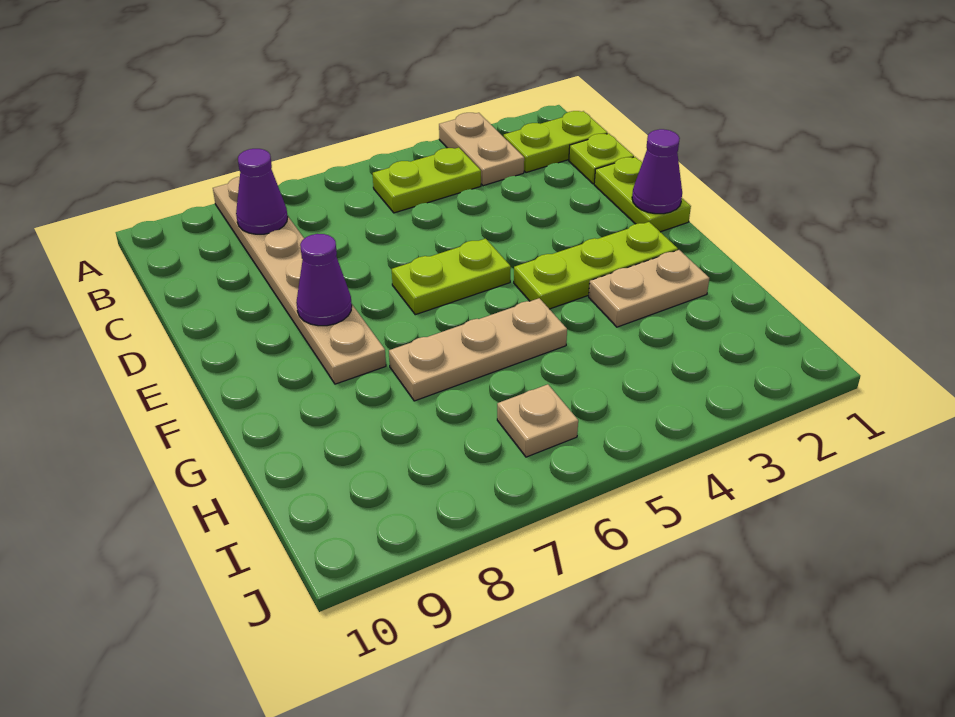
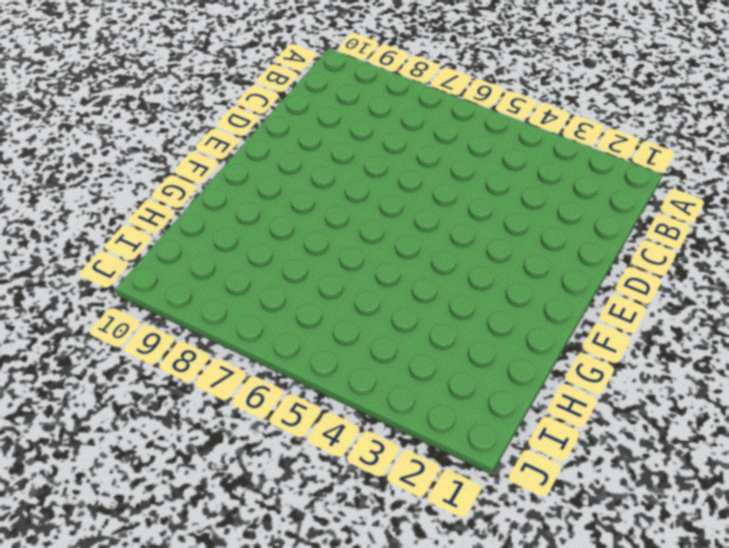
none -> tan 1x2 plate [439,113,524,186]
none -> tan 1x6 plate [213,177,386,384]
none -> lime 1x2 plate [504,111,607,173]

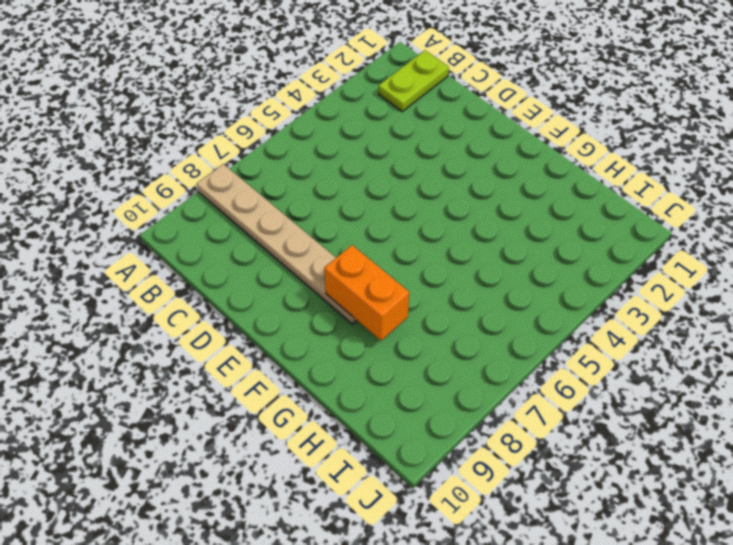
orange 1x2 brick [324,245,409,341] -> none
none -> tan 1x2 plate [439,113,524,186]
none -> lime 1x2 plate [373,148,481,213]
none -> lime 1x1 plate [569,133,634,184]

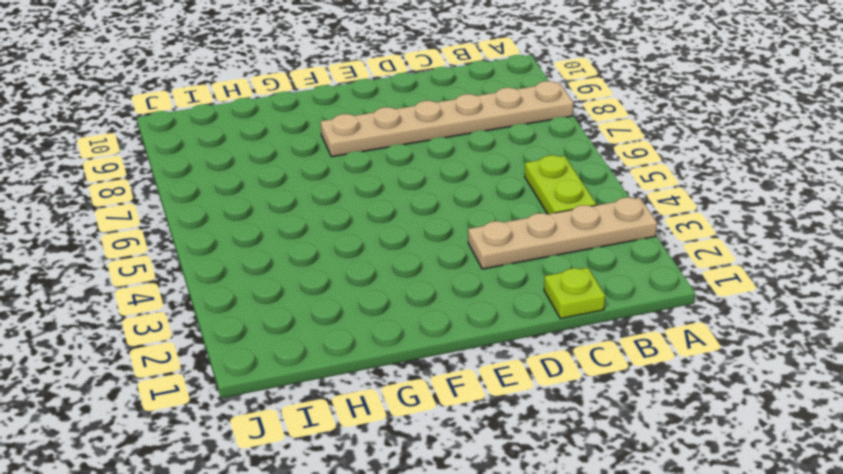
tan 1x4 plate [468,197,657,269] -> tan 1x2 plate [439,113,524,186]
none -> lime 1x2 plate [504,111,607,173]
none -> lime 1x2 plate [594,157,691,232]
none -> lime 1x2 plate [392,239,511,315]

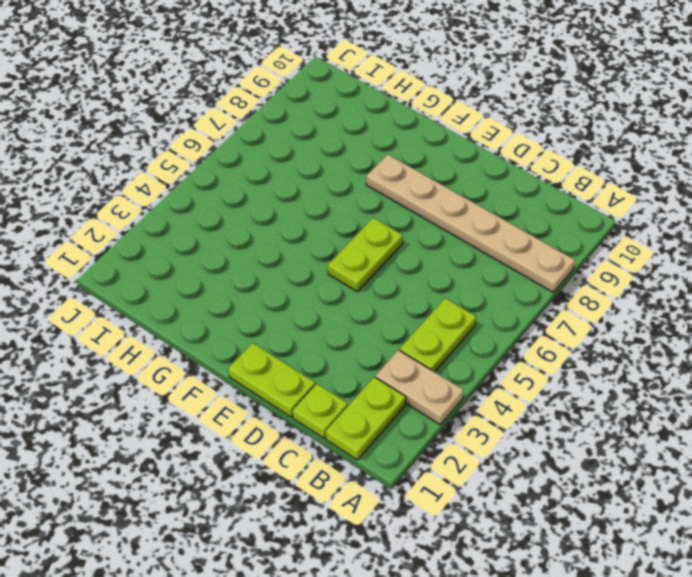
none -> lime 1x3 plate [514,222,678,309]
none -> tan 1x2 plate [589,250,709,327]
none -> tan 1x3 plate [389,298,567,401]

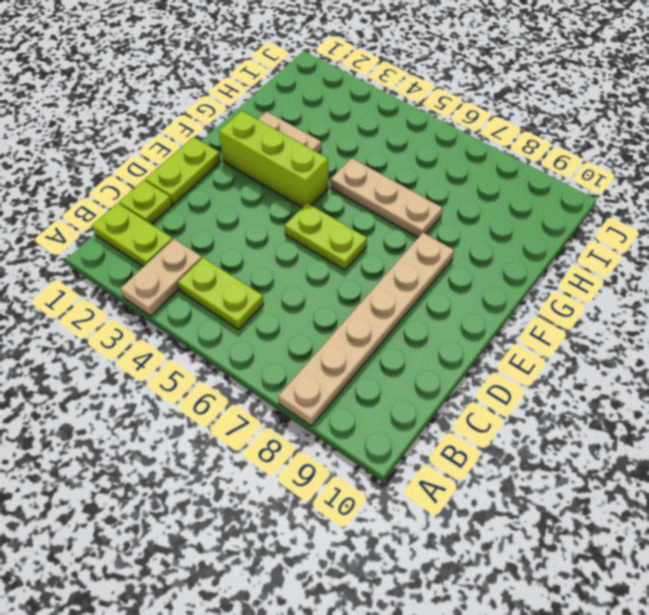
lime 1x3 brick [219,111,328,207] -> lime 1x3 plate [514,222,678,309]
none -> tan 1x1 plate [497,384,578,457]
none -> purple 1x1 cone [236,149,288,234]
none -> purple 1x1 cone [632,129,682,214]

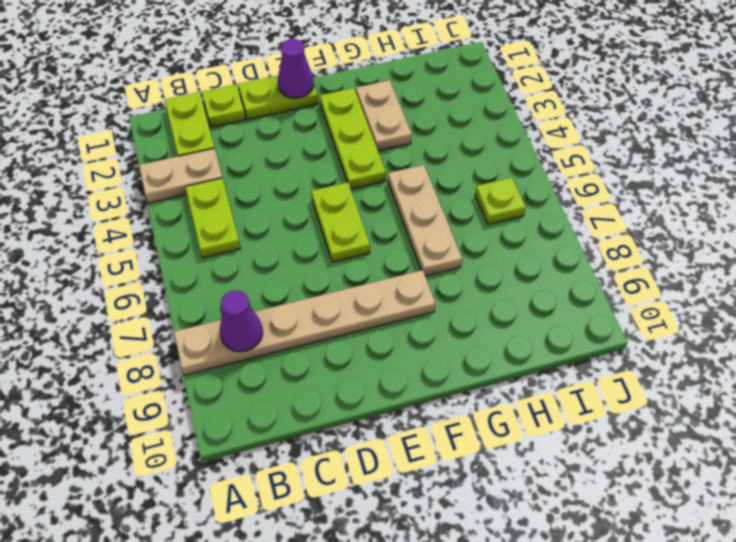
lime 1x1 plate [475,177,526,225] -> tan 1x1 plate [497,384,578,457]
none -> purple 1x1 cone [296,234,352,326]

